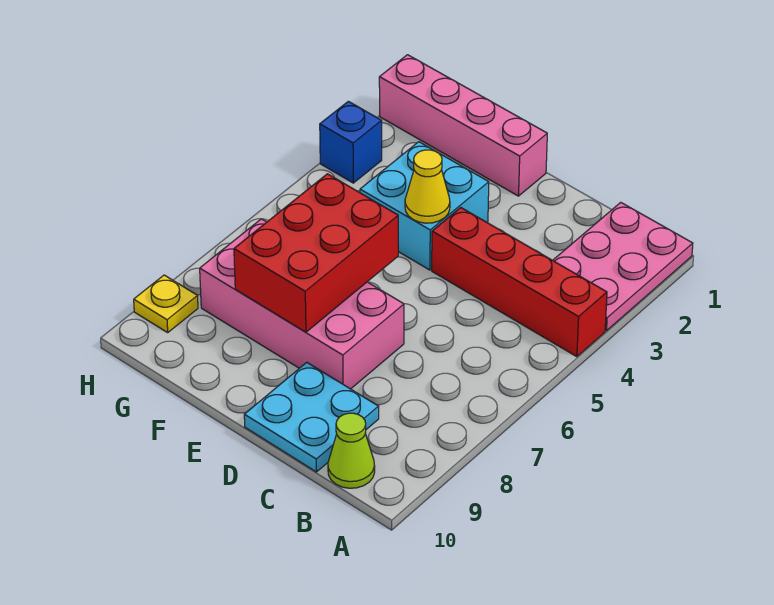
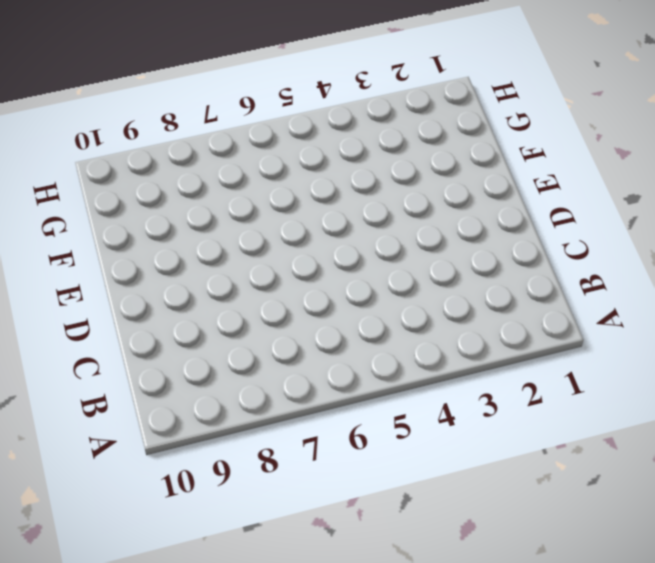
none -> pink 2x3 plate [553,202,693,331]
none -> red 1x4 brick [432,208,607,357]

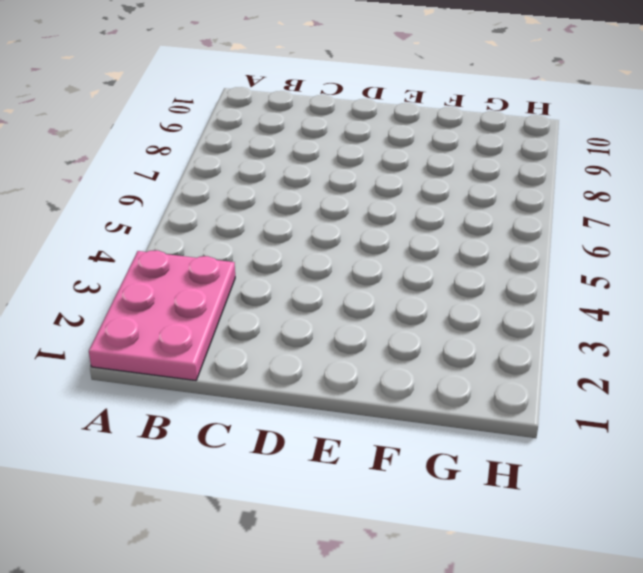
none -> red 1x4 brick [432,208,607,357]
none -> lime 1x1 cone [328,413,375,488]

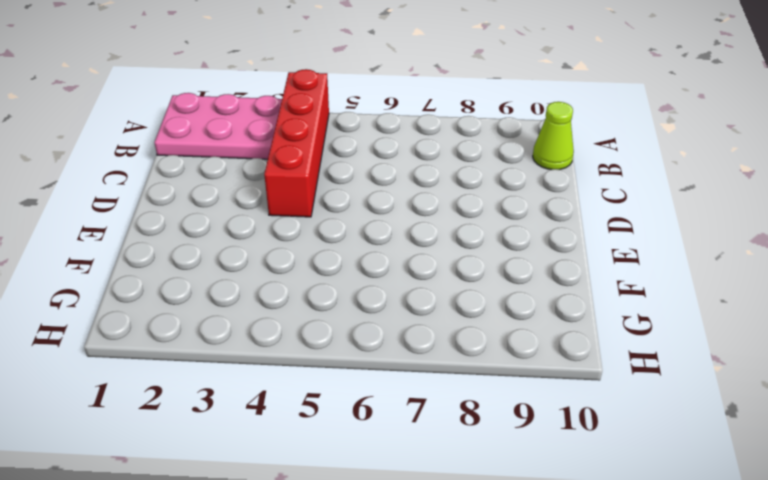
none -> cyan 2x2 plate [244,362,379,472]
none -> pink 2x4 brick [200,219,404,389]

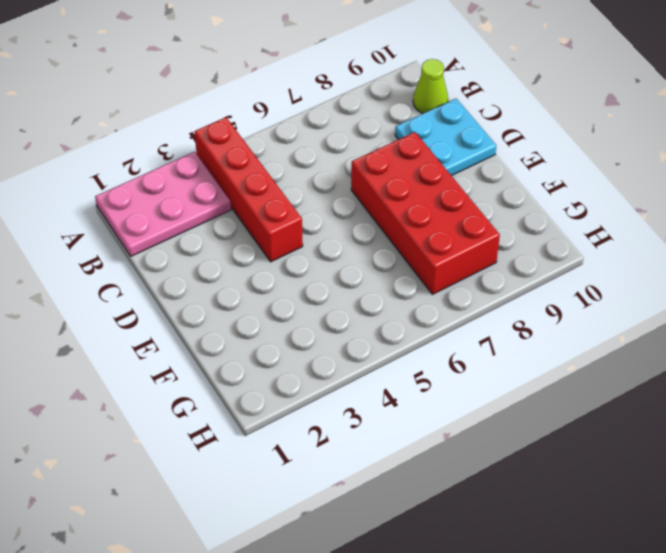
red 2x4 brick [351,132,500,294] -> pink 2x4 brick [200,219,404,389]
none -> pink 1x4 brick [379,55,547,196]
none -> cyan 2x2 brick [360,142,489,270]

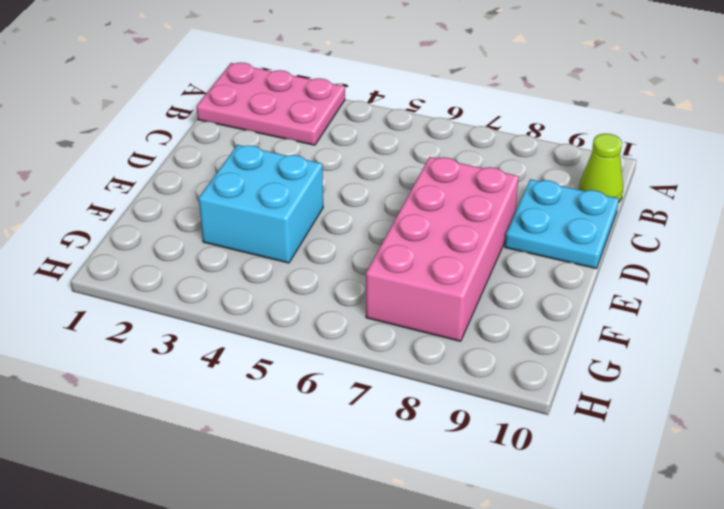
none -> red 1x4 brick [432,208,607,357]
none -> pink 1x4 brick [379,55,547,196]

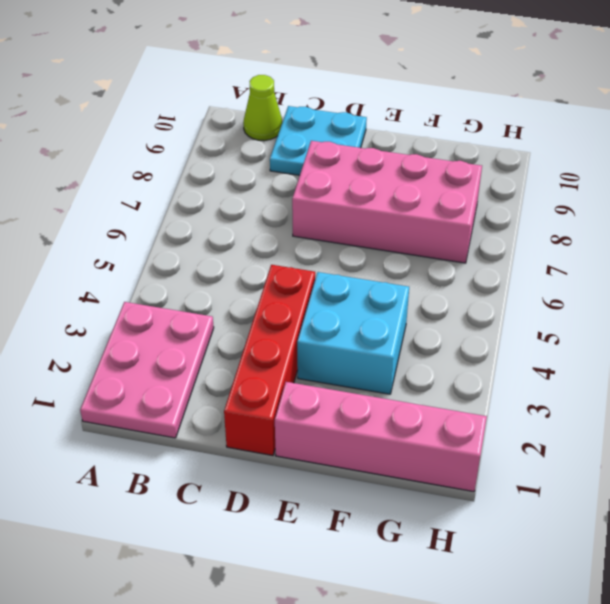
red 1x4 brick [224,265,315,455] -> red 1x4 brick turned to [432,208,607,357]
none -> blue 1x1 brick [320,101,382,183]
none -> yellow 1x1 plate [134,275,198,333]

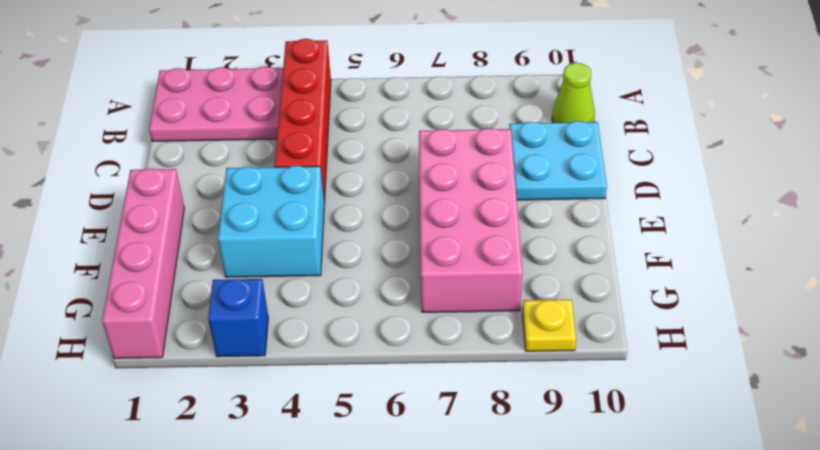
none -> yellow 1x1 cone [405,150,450,223]
none -> red 2x3 brick [234,174,398,332]

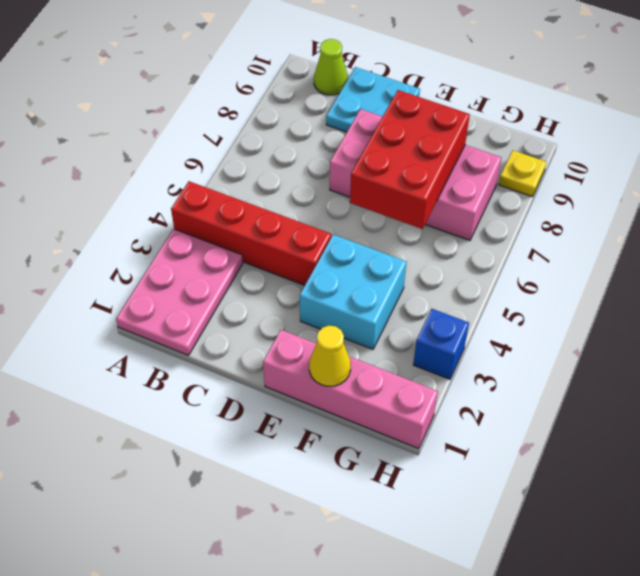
yellow 1x1 cone [309,326,351,386] -> yellow 1x1 cone moved to [405,150,450,223]

